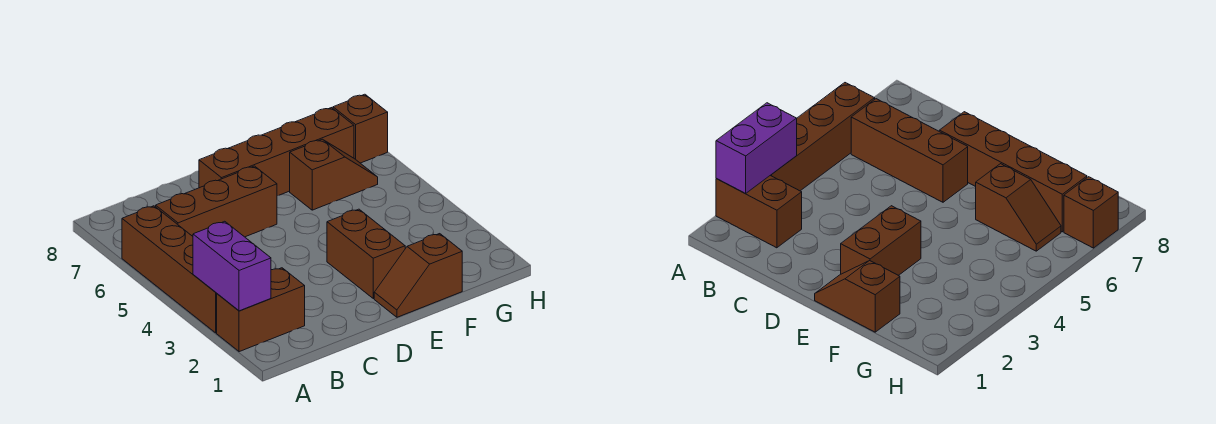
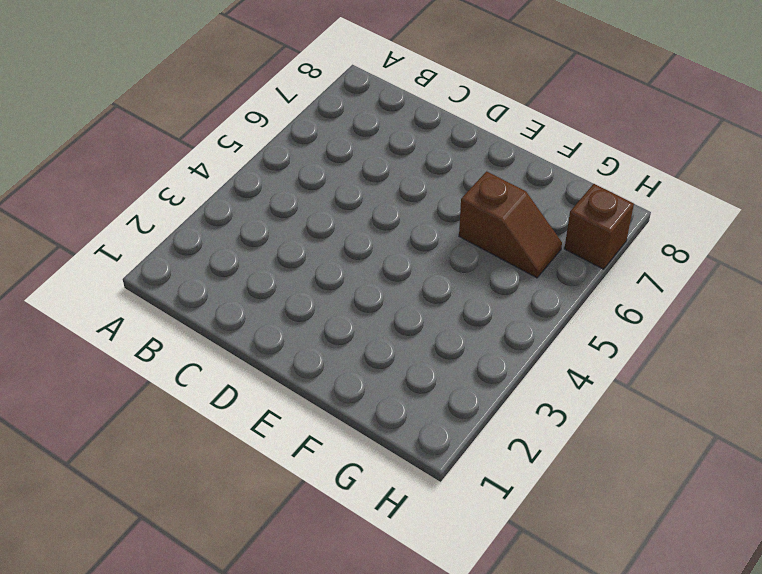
none -> brown 1x2 brick [217,268,305,352]
none -> brown 1x4 brick [122,206,217,333]

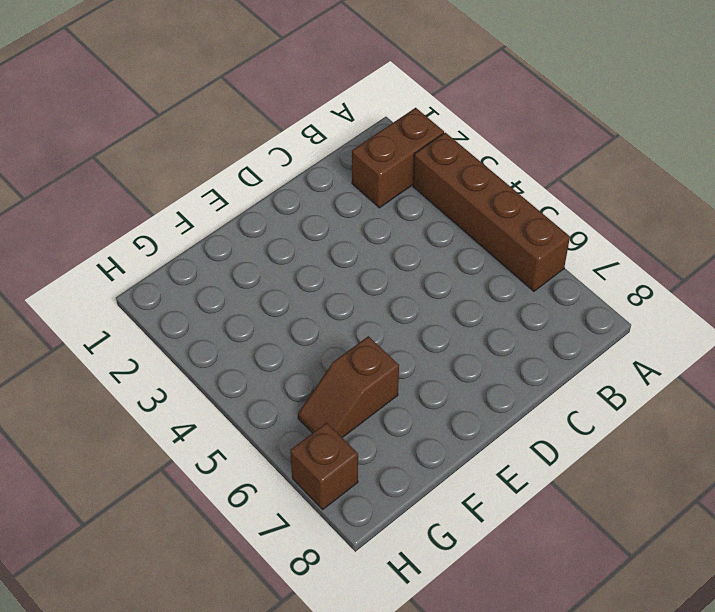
none -> brown 1x3 brick [156,166,277,237]
none -> brown 1x4 brick [199,108,354,196]

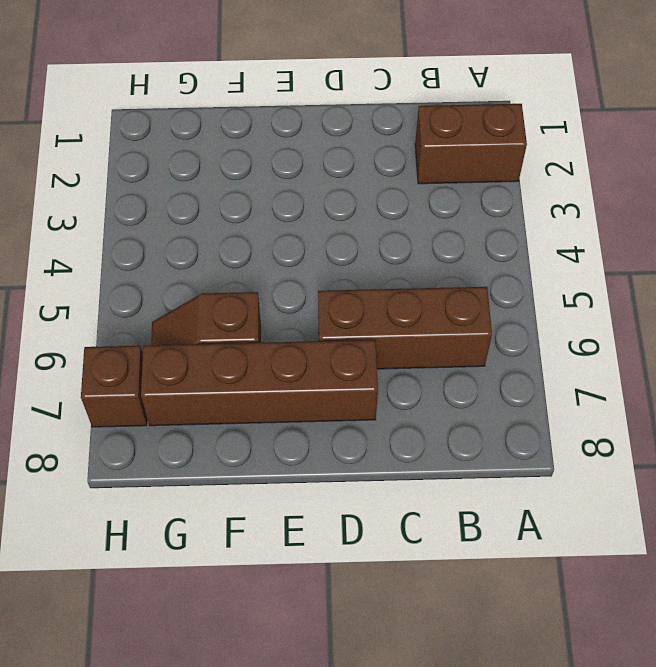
none -> brown 1x4 brick [122,206,217,333]
none -> brown 1x2 slope [374,234,462,317]

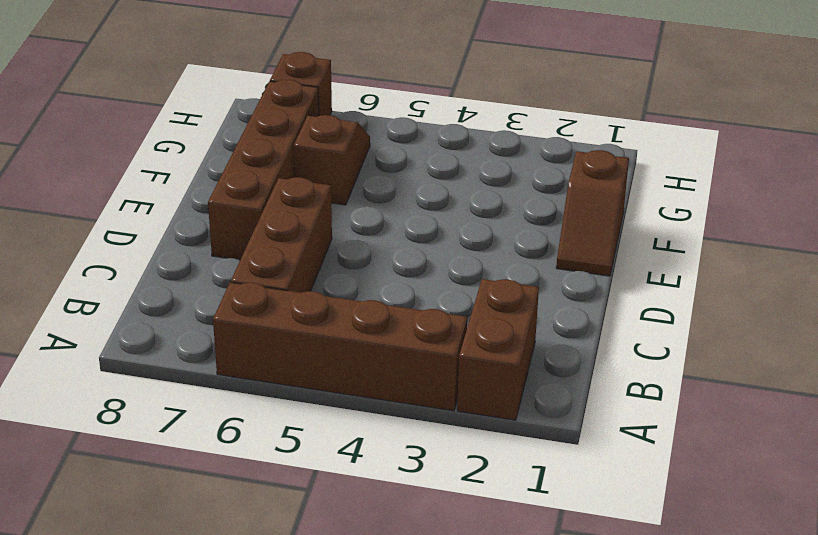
none -> brown 1x2 brick [327,209,405,299]
none -> purple 1x2 brick [193,221,271,311]

